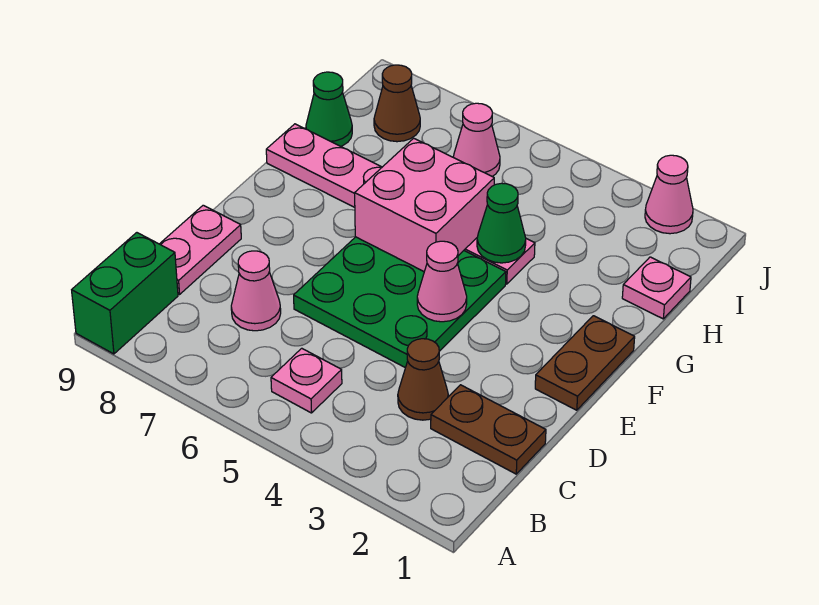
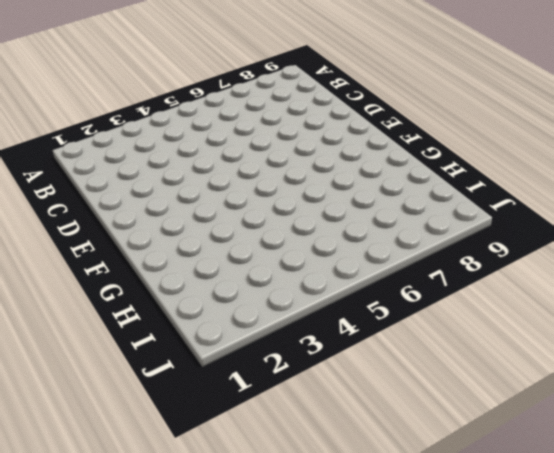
none -> green 1x2 brick [72,233,178,354]
none -> pink 1x1 plate [271,348,342,413]
none -> brown 1x2 plate [431,385,546,474]

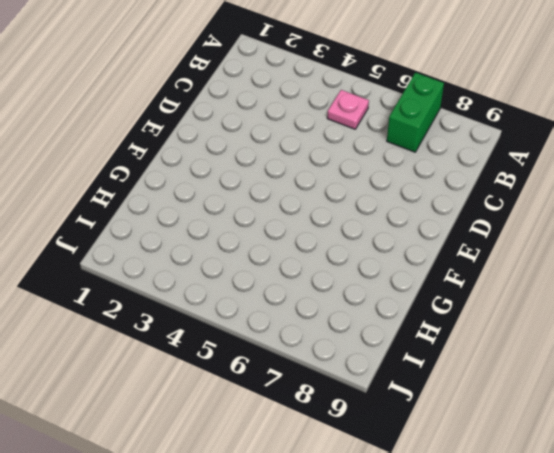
green 1x2 brick [387,73,444,152] -> green 1x2 brick moved to [72,233,178,354]
none -> brown 1x2 plate [431,385,546,474]
none -> brown 1x1 cone [398,339,448,420]
none -> pink 1x1 cone [231,251,281,331]

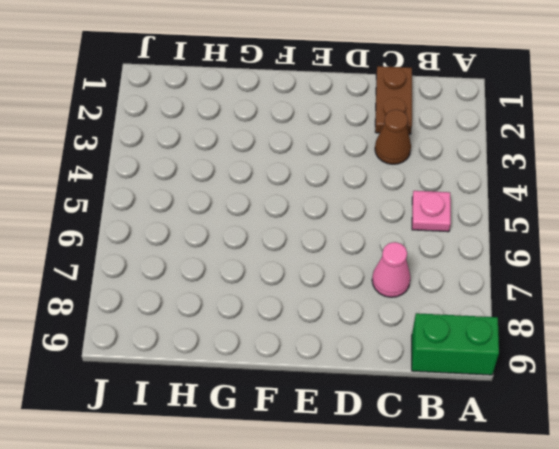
none -> pink 1x2 plate [160,205,241,294]
none -> green 3x3 plate [294,237,506,368]
none -> brown 1x2 plate [535,316,635,410]

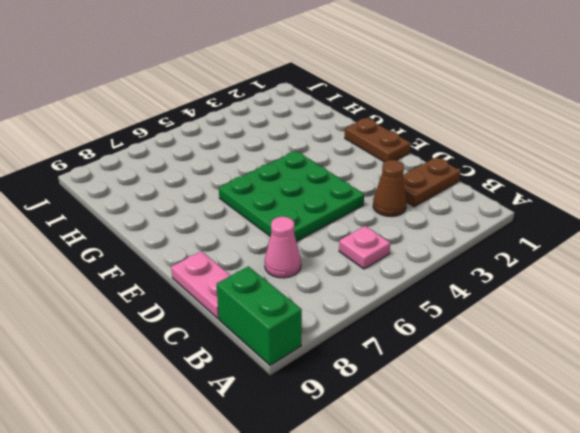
none -> pink 1x6 plate [266,124,535,284]
none -> pink 1x1 plate [622,257,691,319]
none -> green 1x1 cone [306,72,352,146]

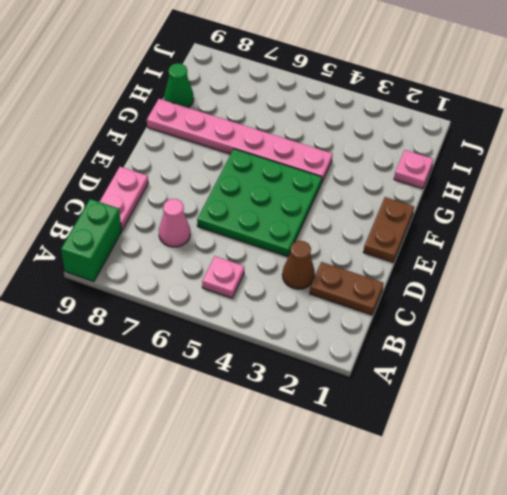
none -> pink 1x1 cone [453,103,500,176]
none -> brown 1x1 cone [374,65,420,142]
none -> pink 1x1 cone [645,155,693,234]

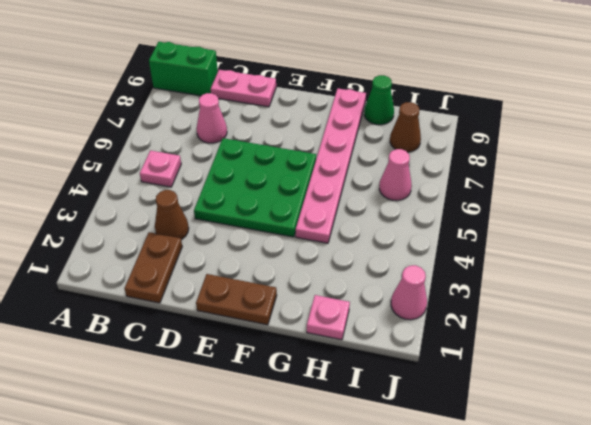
none -> pink 1x1 cone [417,241,467,322]
none -> pink 2x2 brick [355,138,494,271]
none -> green 1x1 cone [477,183,526,263]

